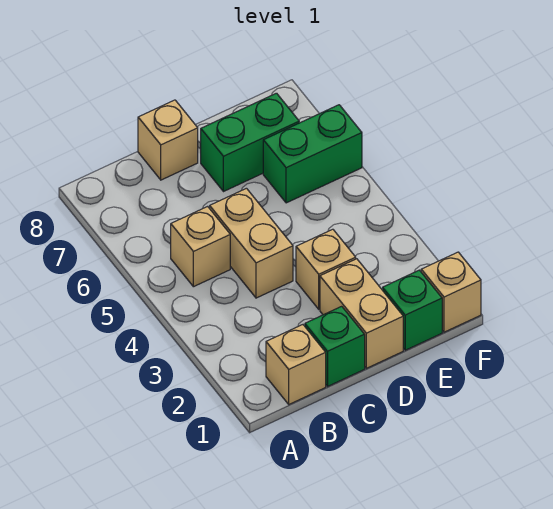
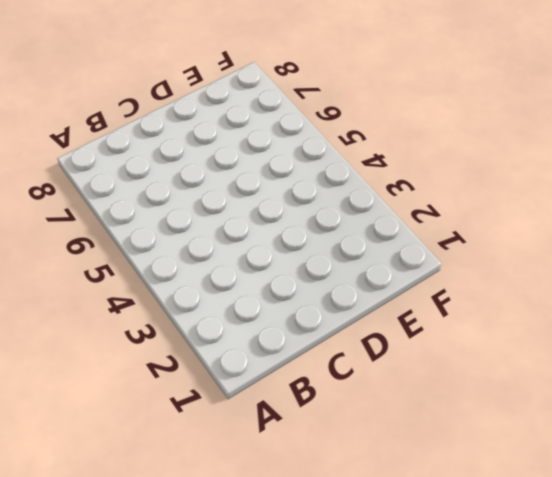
none -> tan 1x1 brick [266,325,326,404]
none -> tan 1x1 brick [171,206,230,287]

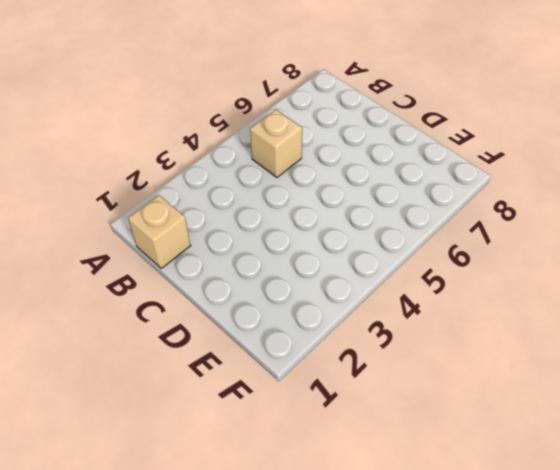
none -> green 1x1 brick [305,306,365,386]
none -> tan 1x2 brick [210,188,293,298]

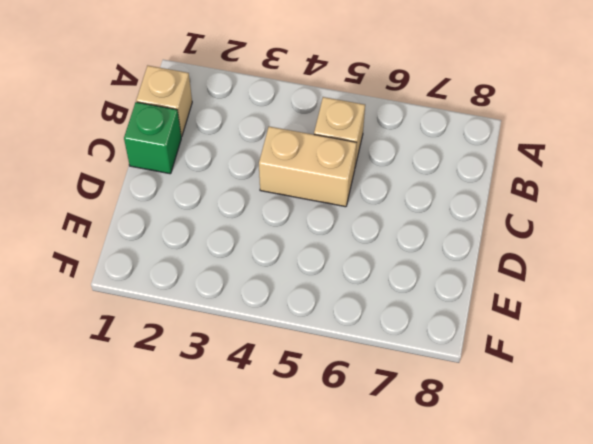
none -> tan 1x1 brick [138,100,198,180]
none -> tan 1x2 brick [320,259,403,368]

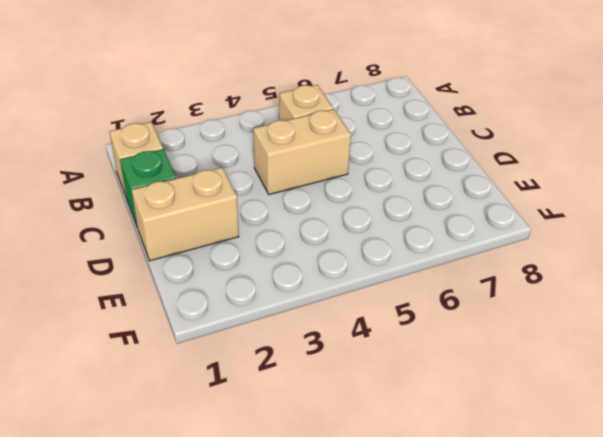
none -> tan 1x1 brick [138,100,198,180]
none -> tan 1x1 brick [296,229,356,309]

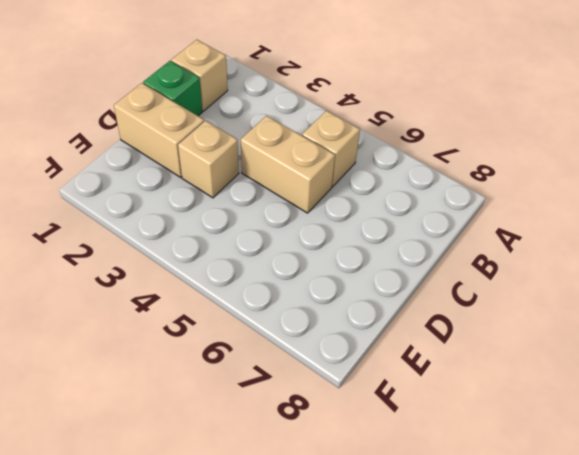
none -> tan 1x1 brick [138,100,198,180]
none -> green 1x2 brick [201,93,299,192]

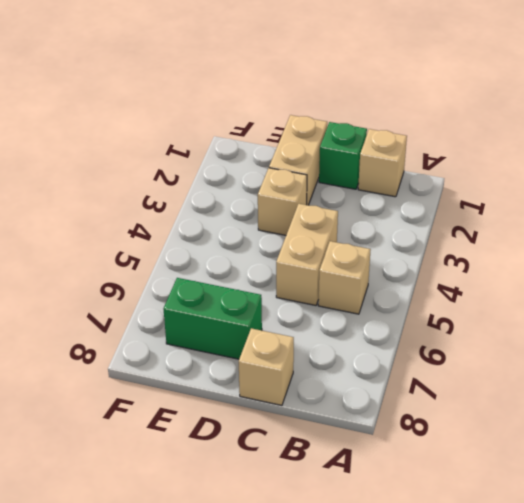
none -> green 1x1 brick [383,270,442,350]
none -> green 1x2 brick [263,105,362,203]

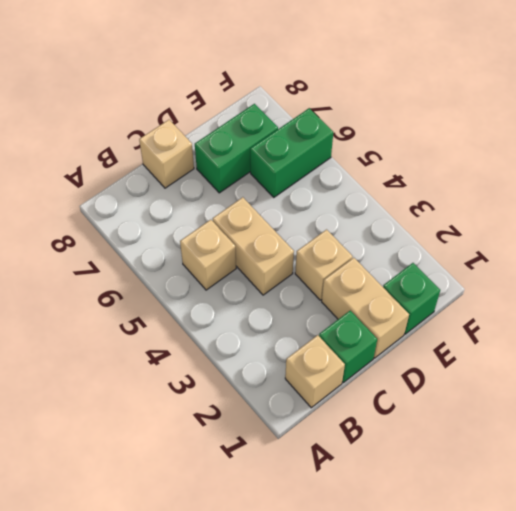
none -> tan 1x1 brick [421,252,481,332]

